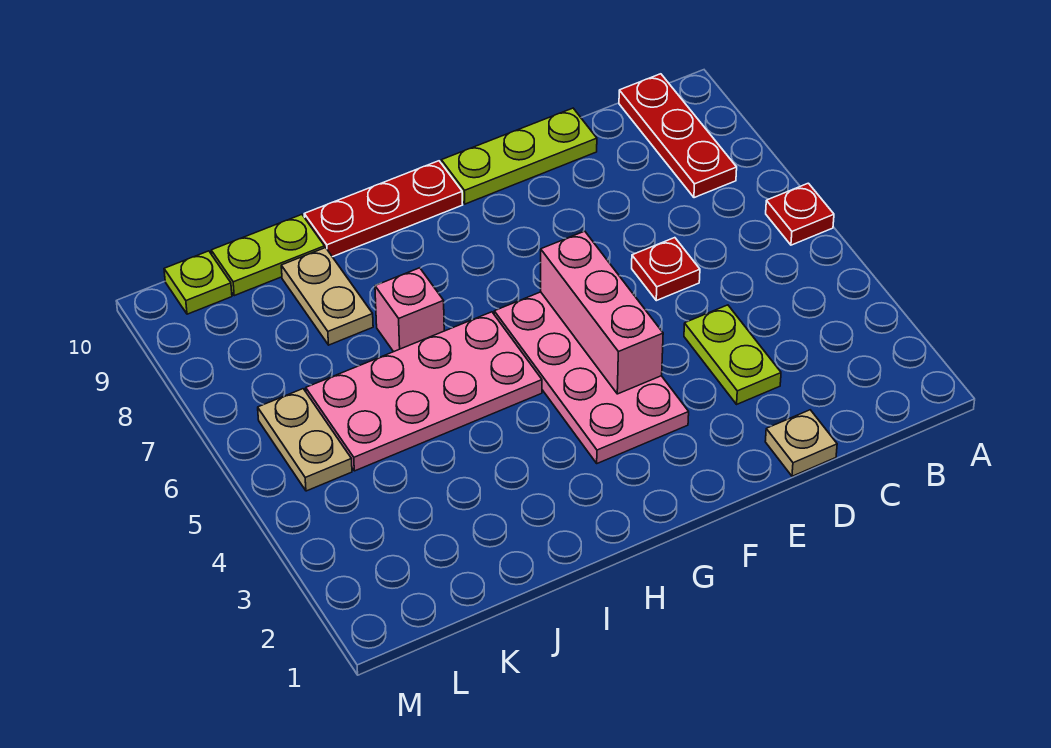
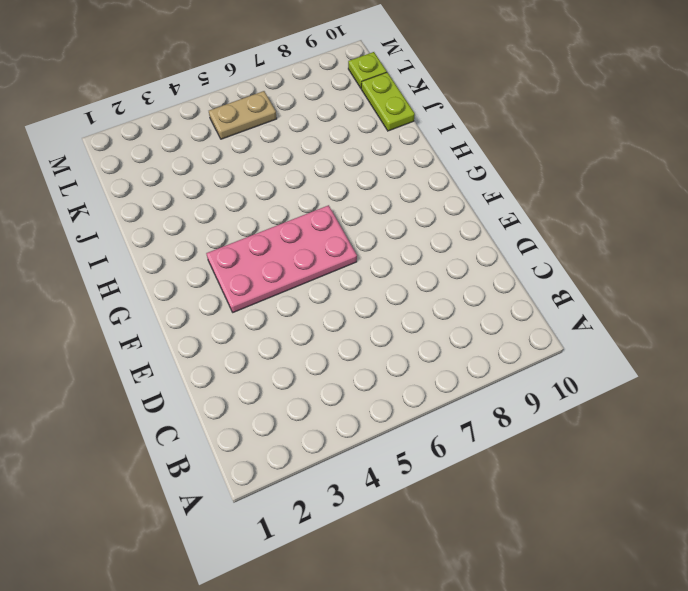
none -> red 1x1 plate [766,183,834,245]
none -> red 1x3 plate [619,74,737,198]
none -> tan 1x1 plate [765,410,837,476]

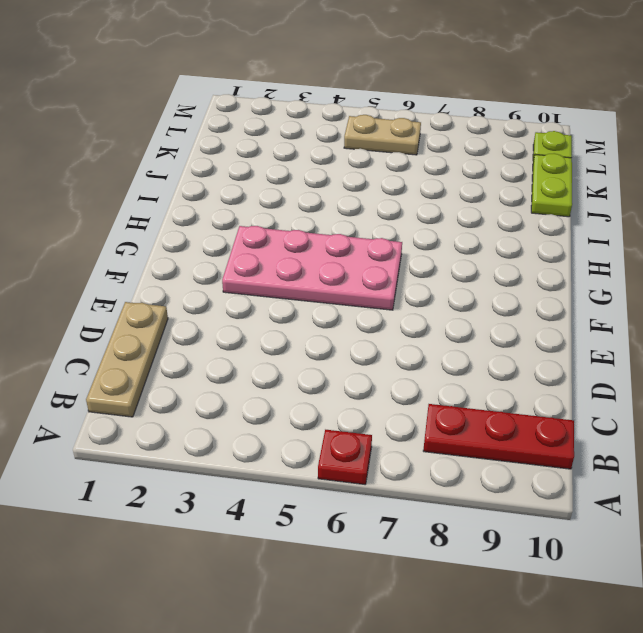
tan 1x3 plate [86,302,168,417] -> tan 1x1 plate [765,410,837,476]
none -> lime 1x2 plate [684,305,781,404]
none -> red 1x1 plate [632,238,700,301]
none -> lime 1x3 plate [441,108,597,204]

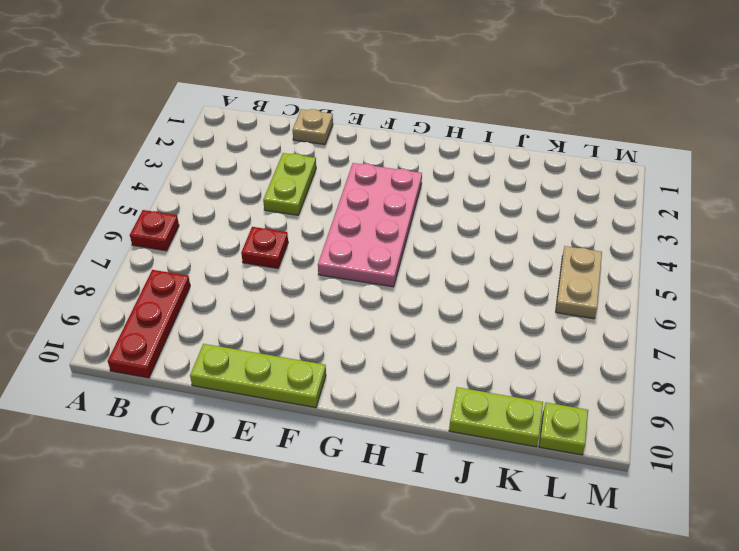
none -> red 1x3 plate [304,161,463,257]
none -> pink 2x4 plate [306,312,542,471]
none -> pink 1x1 brick [375,268,444,352]

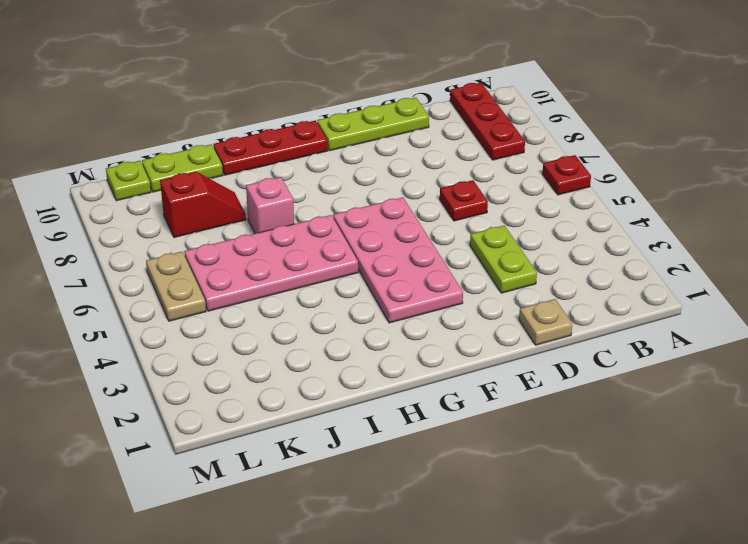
red 1x2 slope [160,172,246,237] -> tan 1x2 plate [281,248,373,345]
none -> pink 1x3 brick [541,231,663,394]

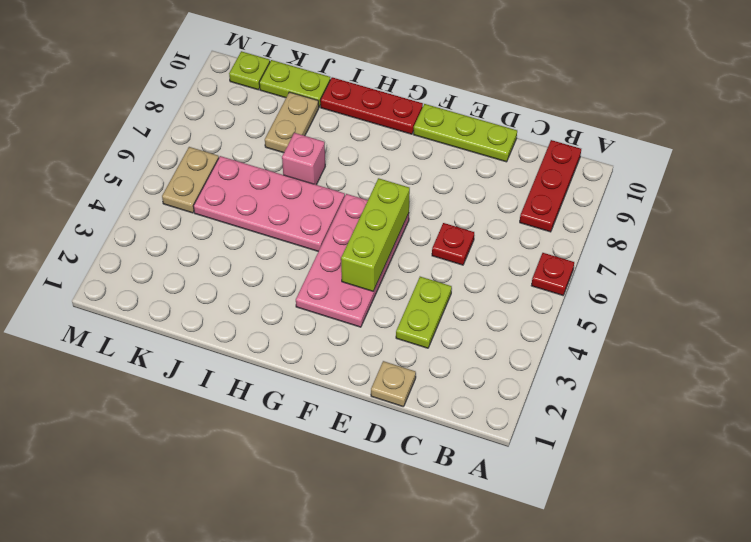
lime 1x3 brick [341,178,410,291] -> pink 1x3 brick [541,231,663,394]

